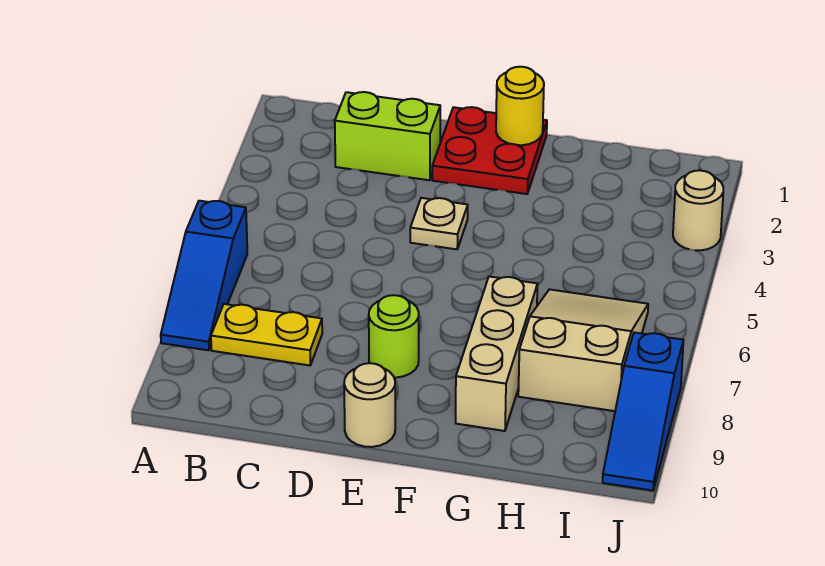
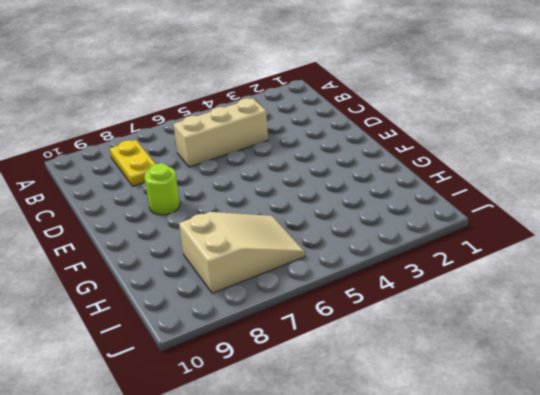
tan 1x3 brick [174,98,268,167] -> tan 1x3 brick moved to [456,276,538,431]
none -> blue 1x3 slope [161,201,247,350]
none -> lime 1x2 brick [335,92,440,180]
none -> red 2x2 plate [432,107,547,194]

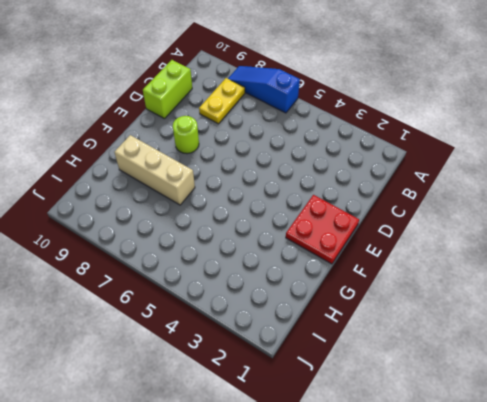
lime 1x2 brick [143,60,192,119] -> lime 1x2 brick moved to [335,92,440,180]
none -> tan 1x1 plate [410,198,468,249]
none -> tan 1x1 round brick [344,363,395,447]
none -> tan 2x3 slope [518,289,648,411]

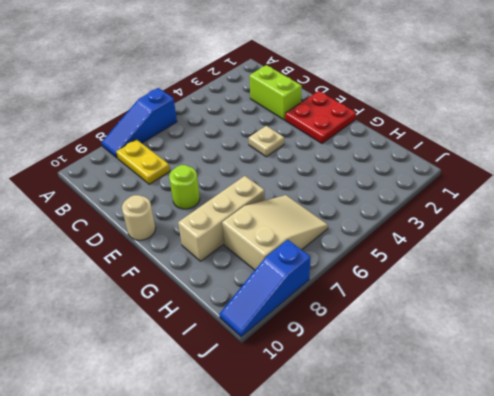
none -> tan 1x1 round brick [673,170,723,250]
none -> yellow 1x1 round brick [496,67,544,145]

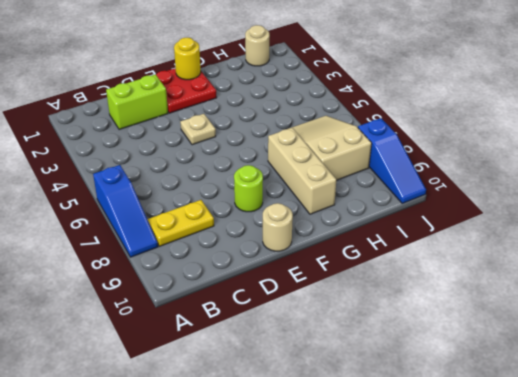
tan 1x1 round brick [245,25,270,66] -> tan 1x1 round brick moved to [673,170,723,250]

